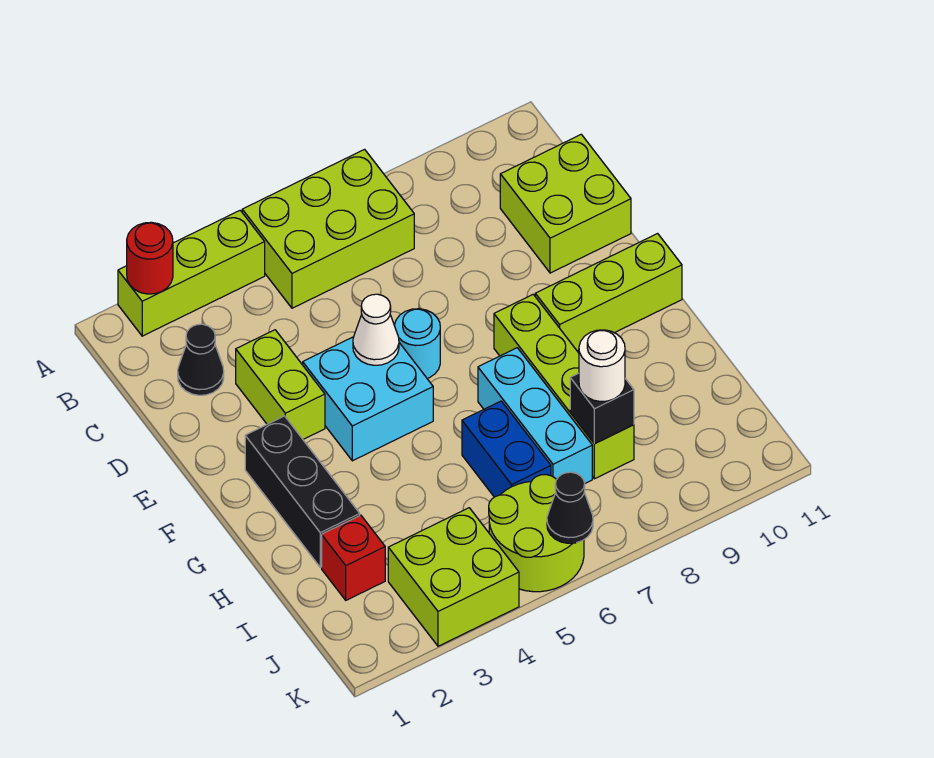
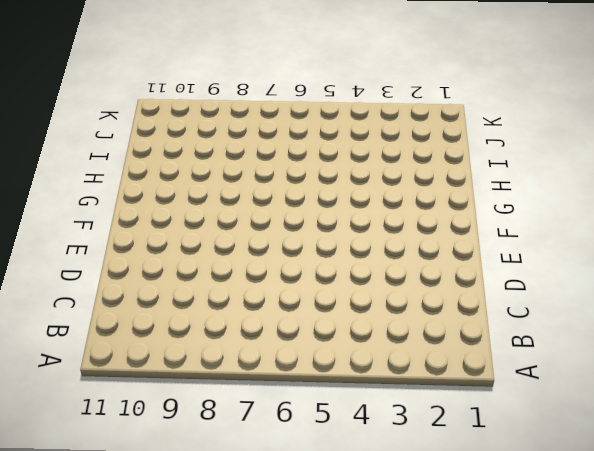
none -> lime 1x3 brick [118,210,265,336]
none -> lime 2x3 brick [242,149,414,308]
none -> black 1x1 cone [178,324,224,395]

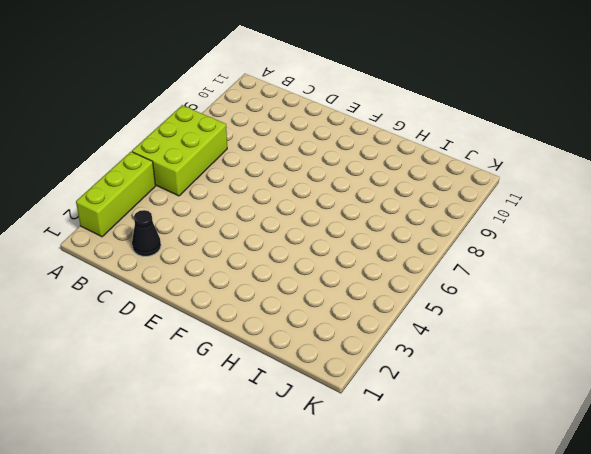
none -> lime 2x2 brick [500,134,631,273]
none -> lime 1x2 brick [236,330,325,439]
none -> cyan 2x2 brick [303,337,433,461]

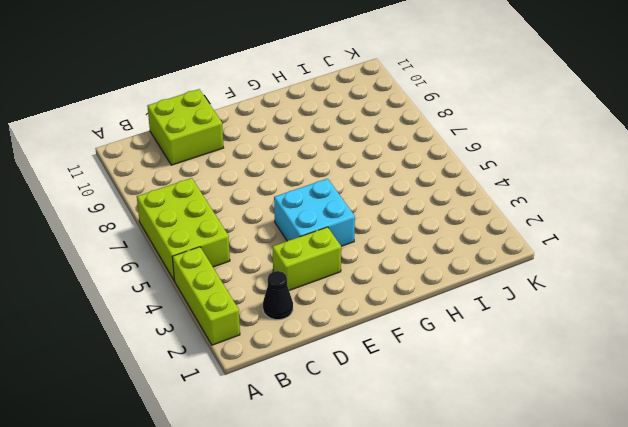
none -> cyan 1x1 round brick [394,309,440,378]
none -> black 1x3 brick [245,416,360,567]
none -> lime 1x4 brick [494,294,634,479]

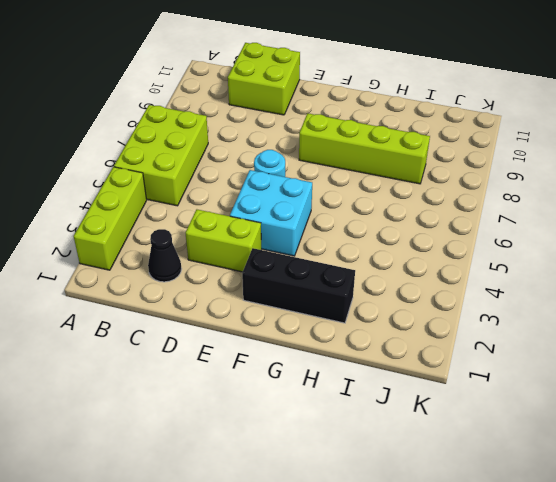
none -> lime 1x3 brick [535,234,682,351]
none -> cyan 1x3 brick [478,348,592,483]
none -> blue 1x2 brick [462,401,551,497]

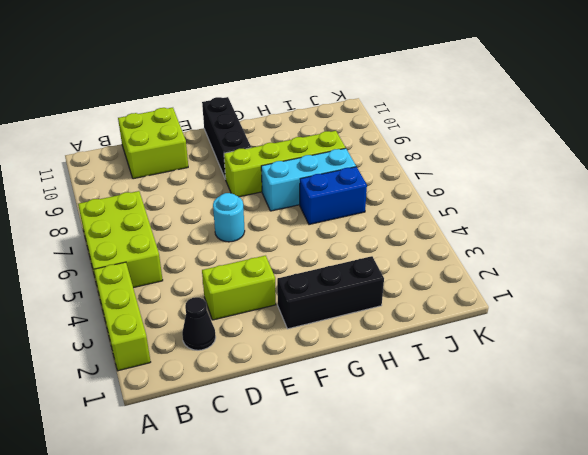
black 1x3 brick [202,97,251,179] -> lime 1x3 brick [535,234,682,351]
none -> cyan 2x2 brick [303,337,433,461]
none -> red 1x1 brick [322,515,385,600]
none -> lime 2x2 brick [388,508,519,646]

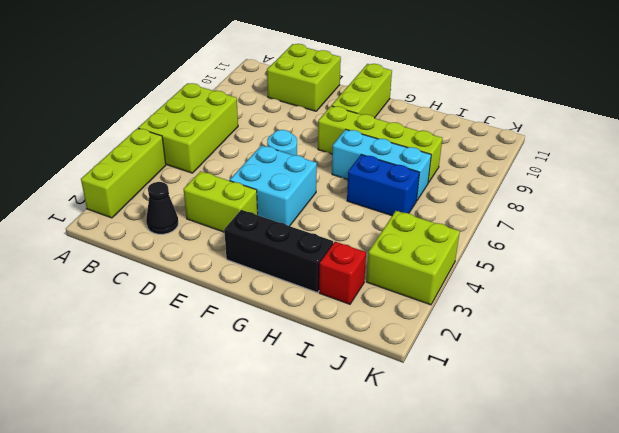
none -> lime 2x2 round brick [489,475,584,592]
none -> red 1x1 round brick [127,222,173,294]
none -> white 1x1 cone [353,294,399,365]

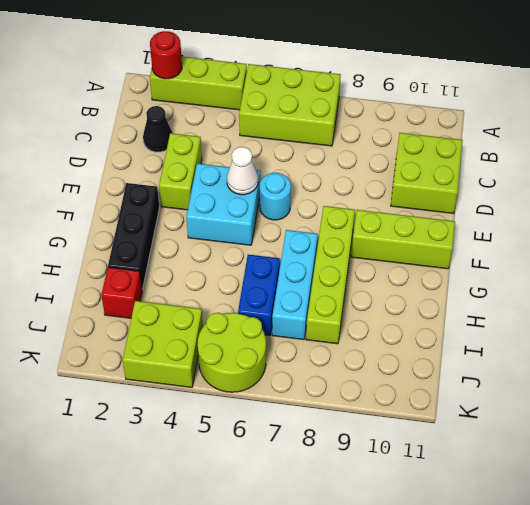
none -> black 1x1 brick [570,373,634,444]
none -> black 1x1 cone [547,472,593,543]
none -> white 1x1 round brick [579,330,625,402]

